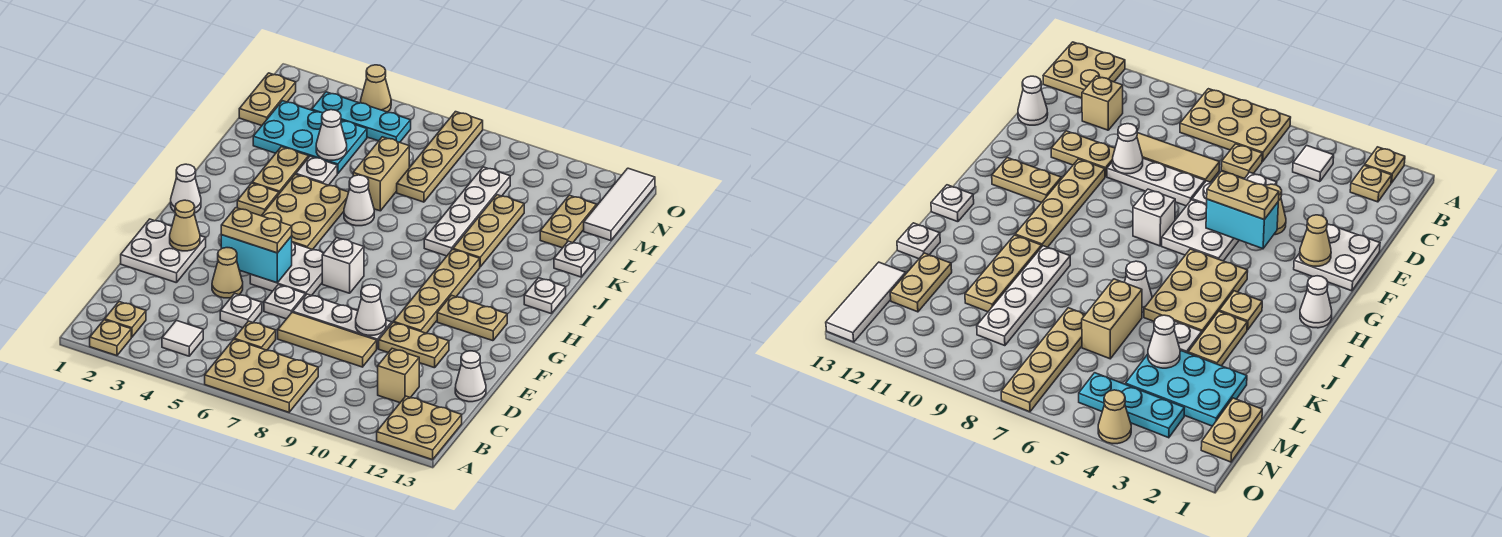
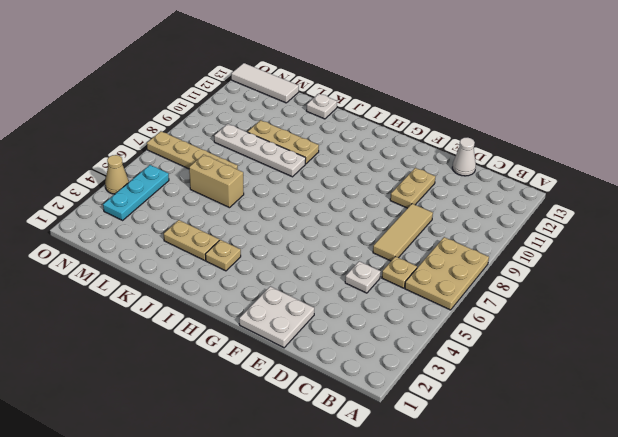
none -> tan 1x1 plate [90,320,131,356]
none -> tan 2x2 plate [377,396,462,460]
none -> tan 1x1 plate [105,302,146,337]
none -> white 1x1 tile [162,320,203,356]

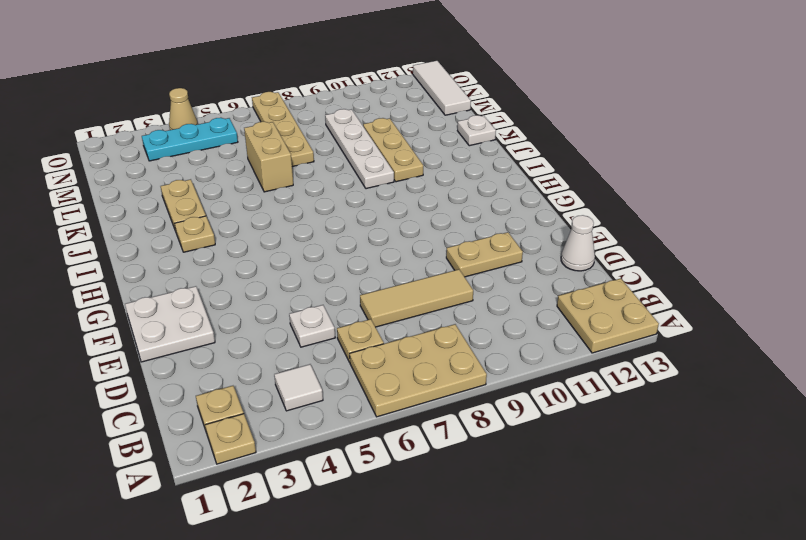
none -> tan 1x1 brick [378,349,419,403]
none -> tan 1x1 cone [212,248,243,298]
none -> white 1x1 plate [264,285,305,319]
none -> white 1x3 plate [293,294,392,349]

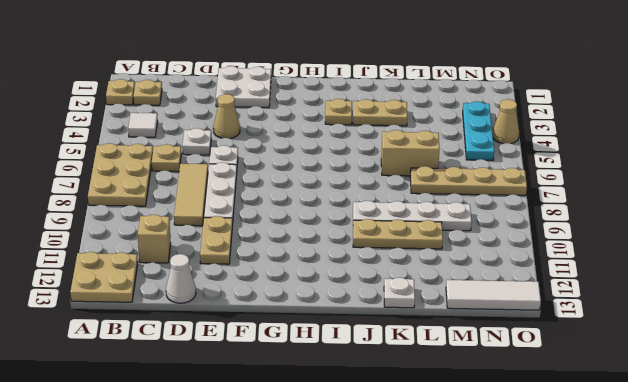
none -> white 2x2 plate [250,242,324,296]
none -> tan 1x4 plate [394,249,480,333]
none -> white 1x1 brick [322,238,364,293]
none -> tan 1x2 plate [437,295,507,341]

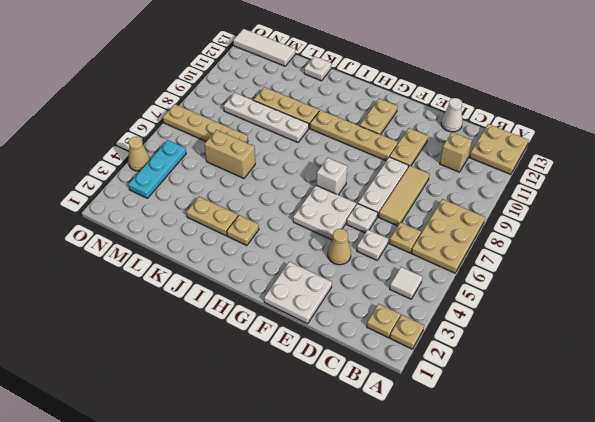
none -> white 1x1 cone [171,164,201,213]
none -> tan 2x3 plate [262,174,349,250]
none -> white 1x1 plate [524,278,566,314]
none -> white 1x1 cone [344,175,374,226]

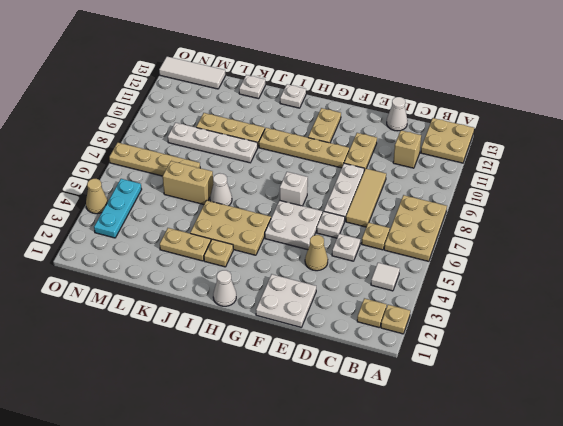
none -> white 1x1 plate [296,156,337,185]
none -> cyan 2x3 plate [253,101,367,174]
none -> tan 1x2 plate [540,195,596,248]
none -> tan 1x2 plate [239,73,296,126]

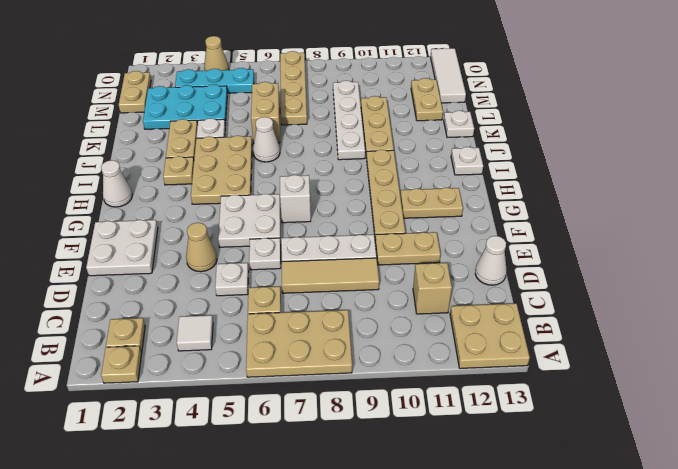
none -> white 1x1 cone [356,285,386,335]
none -> tan 1x1 cone [170,200,200,251]
none -> cyan 1x2 brick [221,235,292,283]
none -> white 1x1 cone [316,110,347,160]

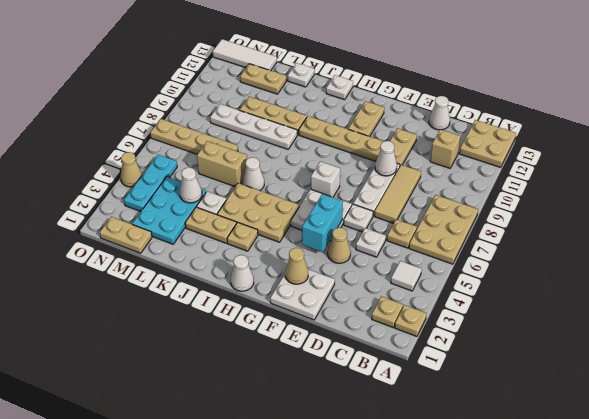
none -> tan 1x2 plate [221,208,292,253]

